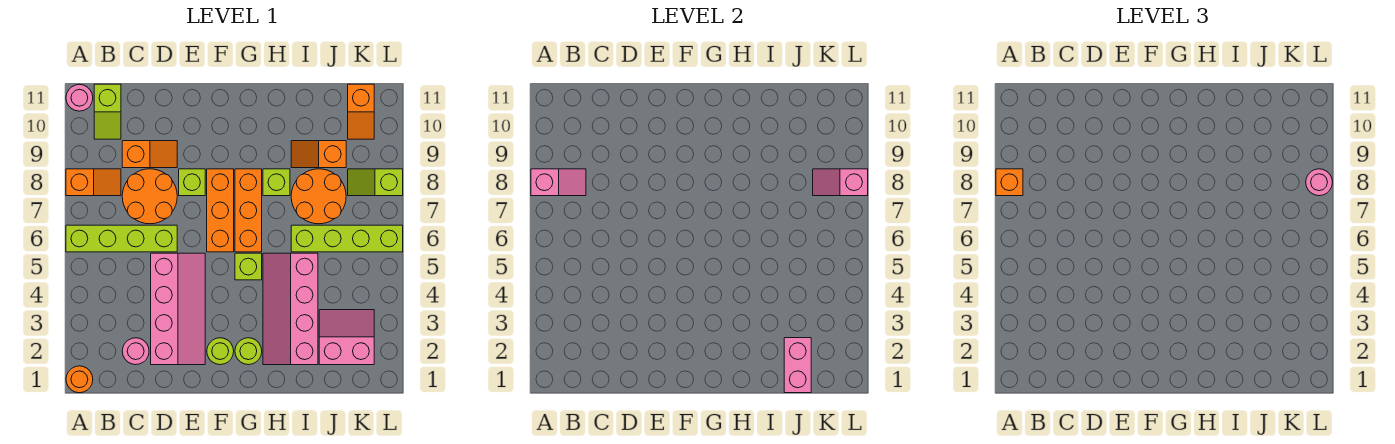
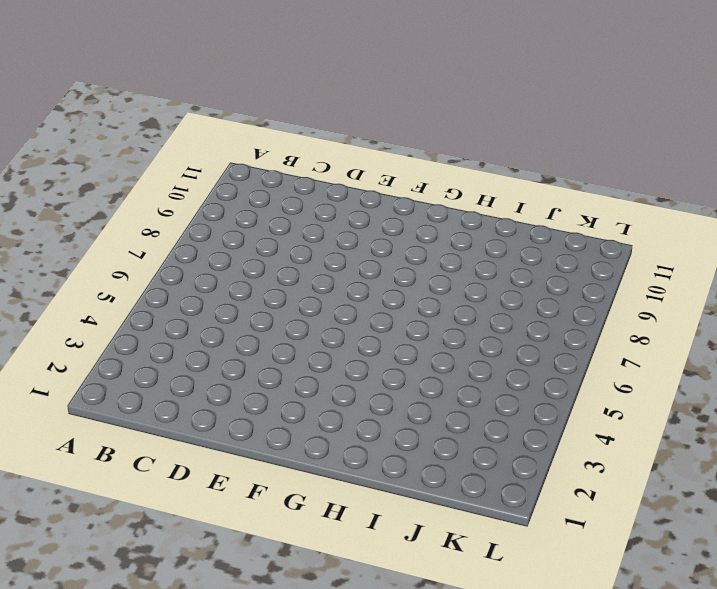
none -> orange 1x1 round brick [66,366,93,393]
none -> lime 1x4 brick [66,225,177,252]
none -> orange 1x2 slope [66,169,121,196]

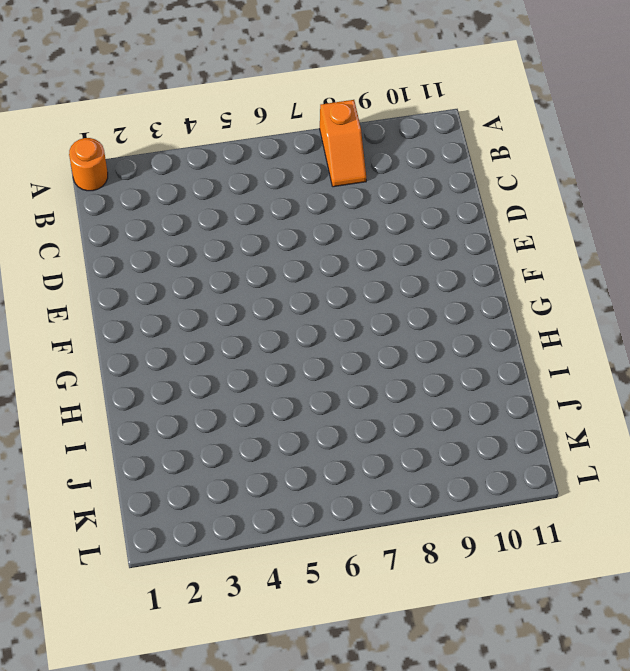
none -> lime 1x4 brick [66,225,177,252]
none -> pink 1x1 round brick [66,84,93,111]
none -> lime 1x2 slope [94,84,121,139]

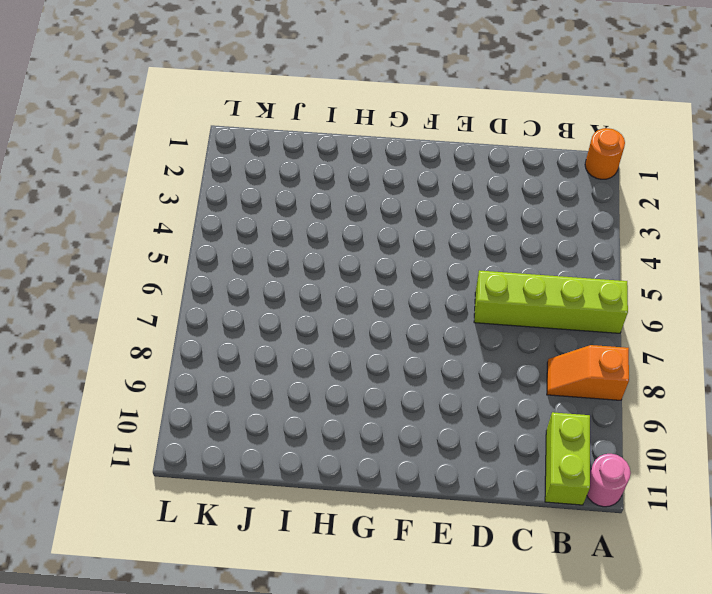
lime 1x2 brick [545,412,590,505] -> lime 1x2 slope [94,84,121,139]
none -> pink 1x1 round brick [122,338,149,365]
none -> orange 2x2 round brick [122,169,177,224]
none -> orange 1x2 slope [122,141,177,168]

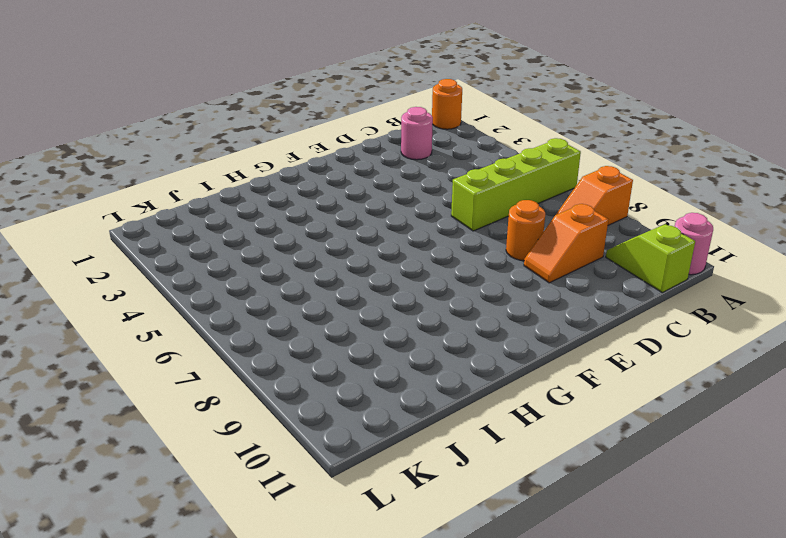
orange 1x1 round brick [506,200,545,261] -> orange 2x2 round brick [122,169,177,224]
none -> pink 2x4 slope [151,253,205,365]
none -> lime 1x1 brick [179,169,205,196]
none -> lime 1x1 round brick [207,338,234,365]

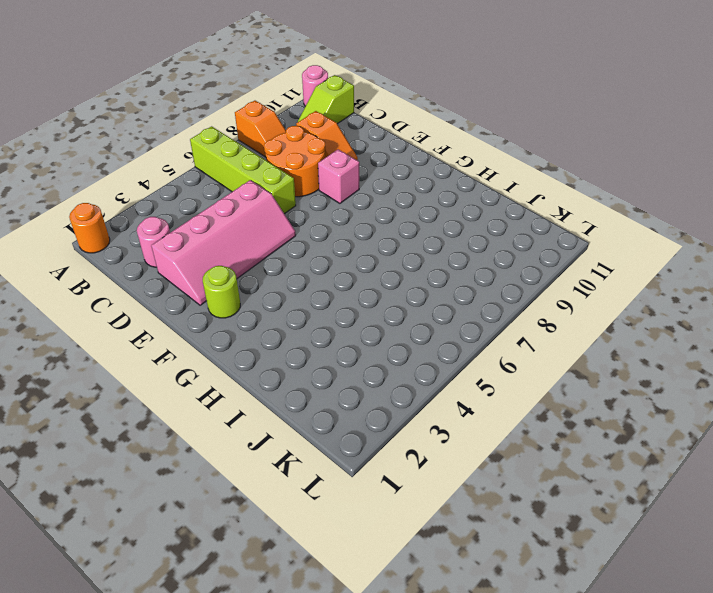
pink 1x1 brick [318,149,359,203] -> lime 1x1 brick [179,169,205,196]
none -> orange 1x3 brick [207,169,234,252]
none -> lime 1x1 round brick [235,338,262,365]
none -> lime 1x1 brick [235,253,262,280]

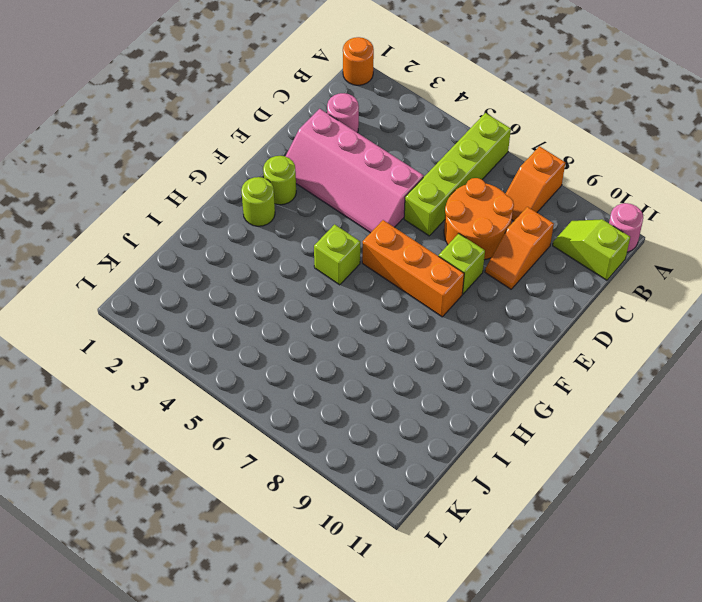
none -> orange 1x3 brick [235,169,262,252]
none -> pink 2x4 slope [263,253,318,365]
none -> lime 1x1 brick [263,169,290,196]

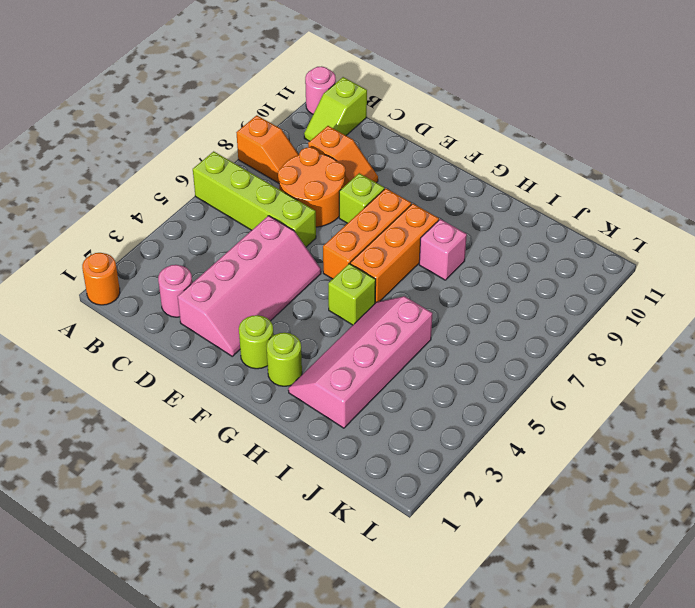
pink 1x1 brick [419,219,467,280] -> lime 1x1 brick [263,169,290,196]
none -> lime 1x4 brick [291,225,403,252]
none -> orange 2x2 round brick [291,169,346,224]
none -> orange 1x2 slope [291,141,346,168]

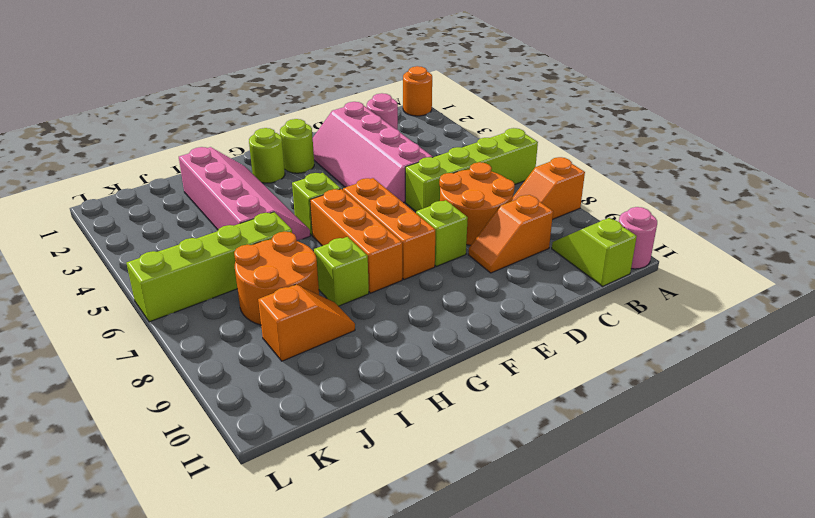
none -> pink 2x2 slope [319,310,374,365]
none -> lime 1x2 slope [348,169,403,196]
none -> orange 1x2 slope [348,84,374,139]

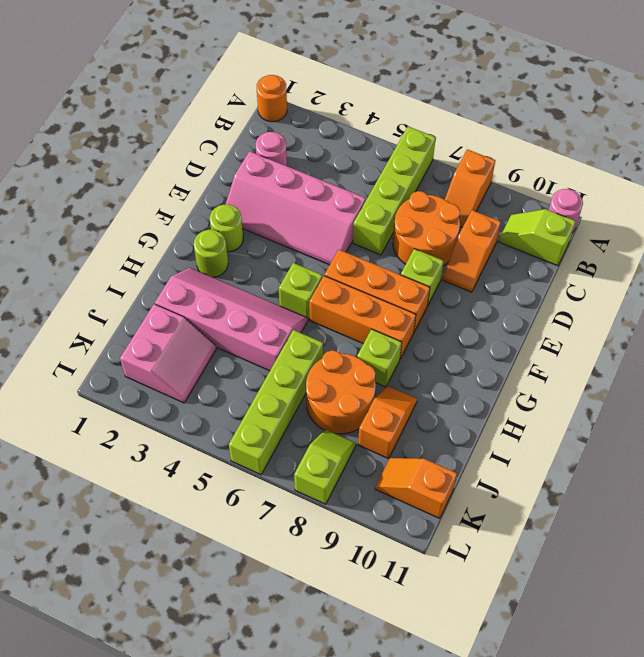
none -> pink 1x2 slope [531,169,586,196]
none -> pink 1x2 brick [784,338,811,393]
none -> pink 1x2 slope [813,169,868,196]

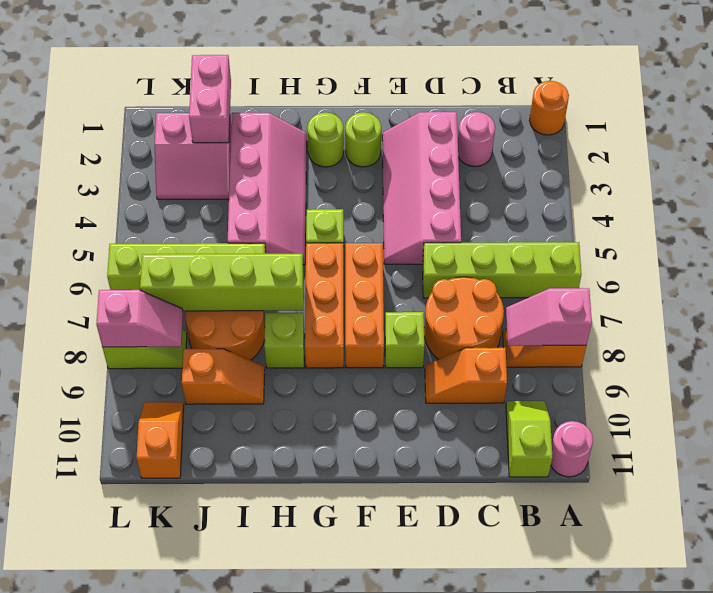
lime 1x4 brick [140,254,304,311] -> none
none -> orange 1x1 brick [996,169,1023,196]
none -> pink 1x1 round brick [1306,169,1332,196]

